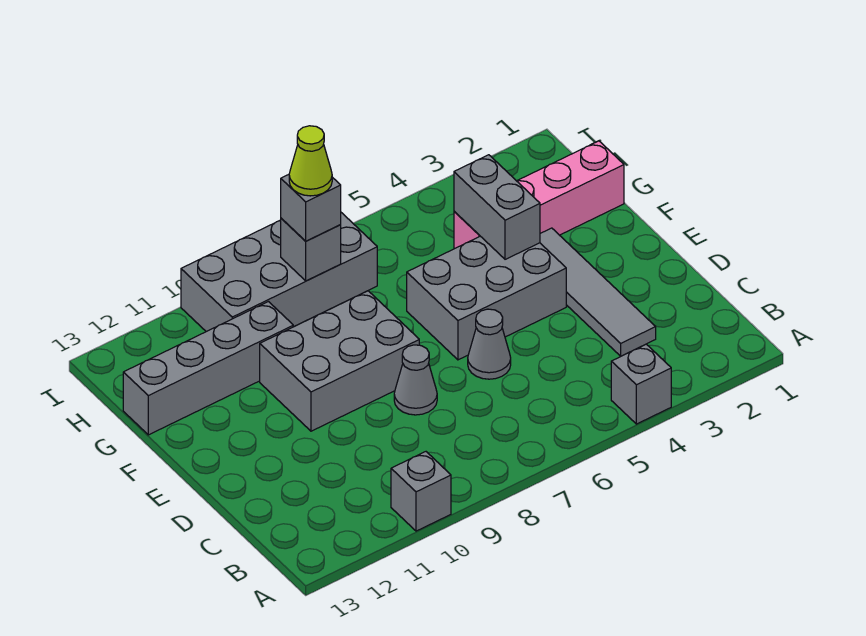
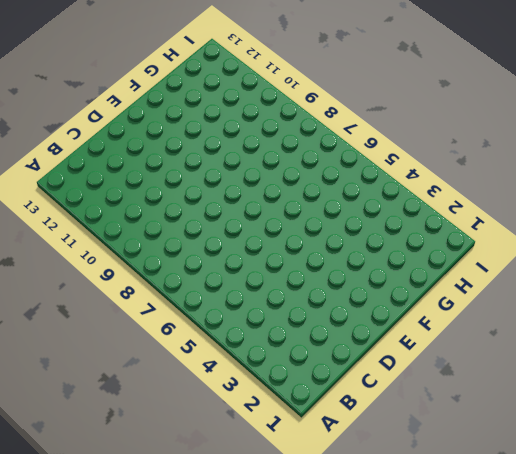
none -> grey 1x1 brick [611,344,671,424]
none -> grey 1x1 brick [391,452,451,531]
none -> grey 1x4 tile [540,228,656,356]

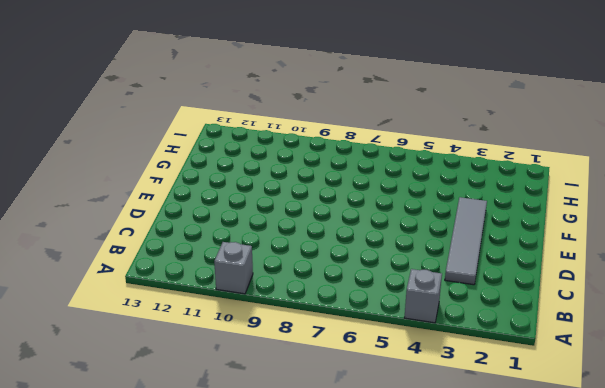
none -> grey 1x1 cone [468,309,511,379]
none -> grey 1x1 cone [394,345,437,415]
none -> grey 2x3 brick [407,236,566,360]

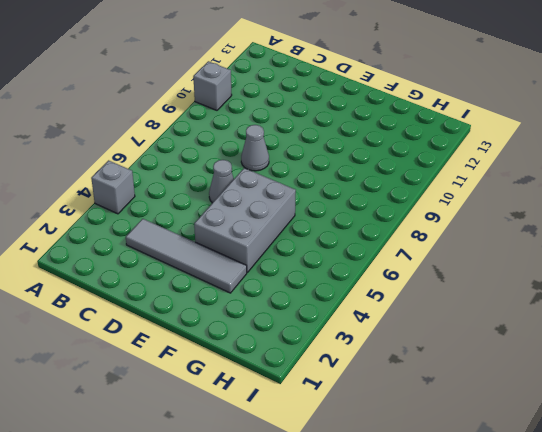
none -> grey 2x3 brick [260,291,419,431]
none -> pink 1x4 brick [454,141,624,249]
none -> grey 1x4 brick [123,302,293,435]

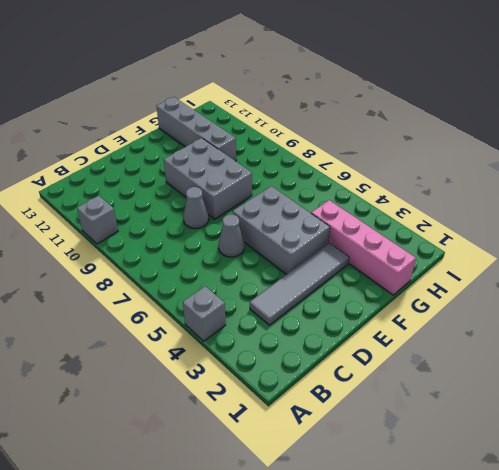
none -> grey 2x4 brick [181,213,377,332]
none -> grey 1x2 brick [454,155,540,259]
none -> grey 1x1 brick [281,218,341,281]

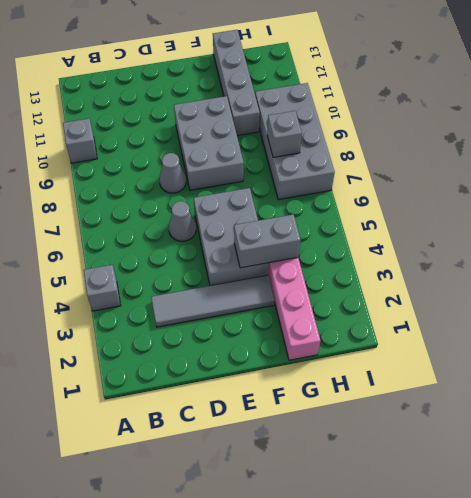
none -> grey 1x1 brick [281,175,341,241]
none -> lime 1x1 cone [289,126,332,196]

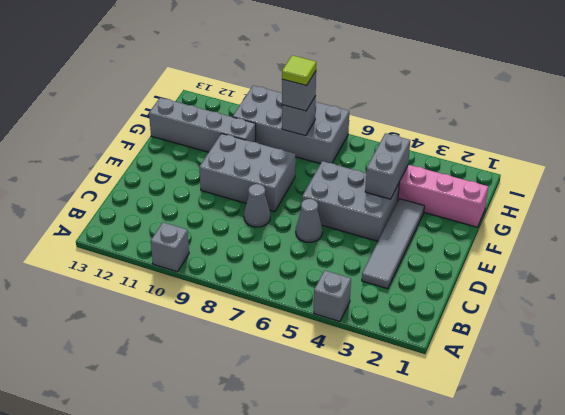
lime 1x1 tile [282,55,316,86] -> lime 1x1 cone [289,126,332,196]

